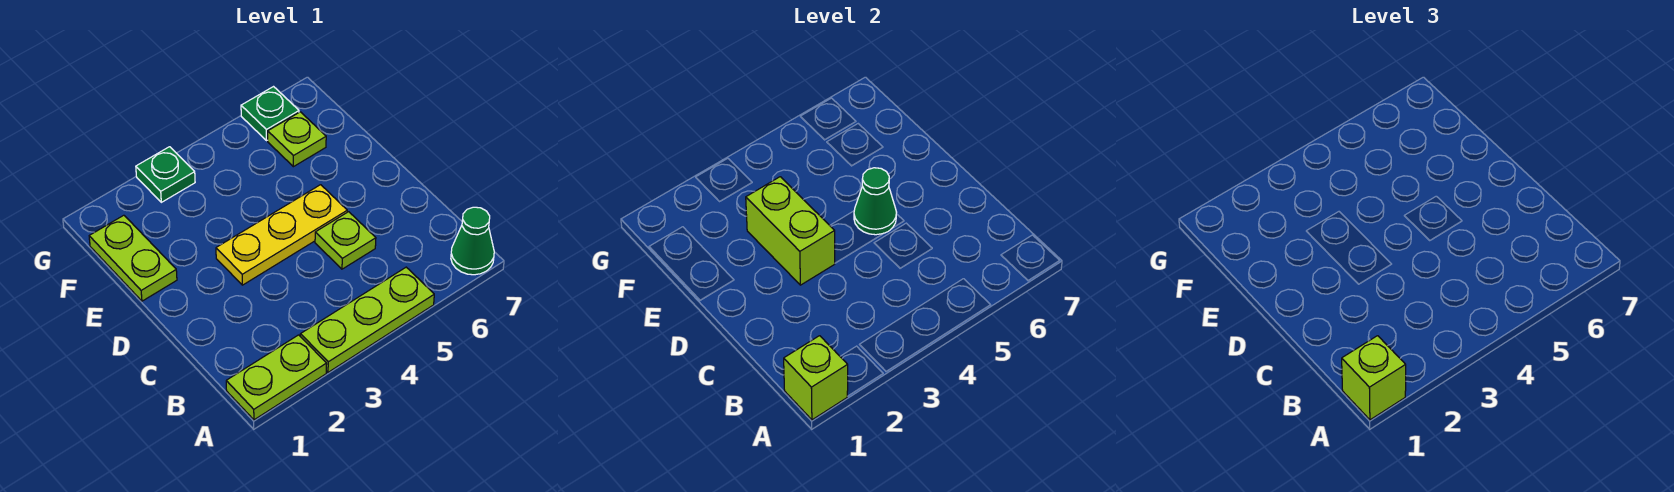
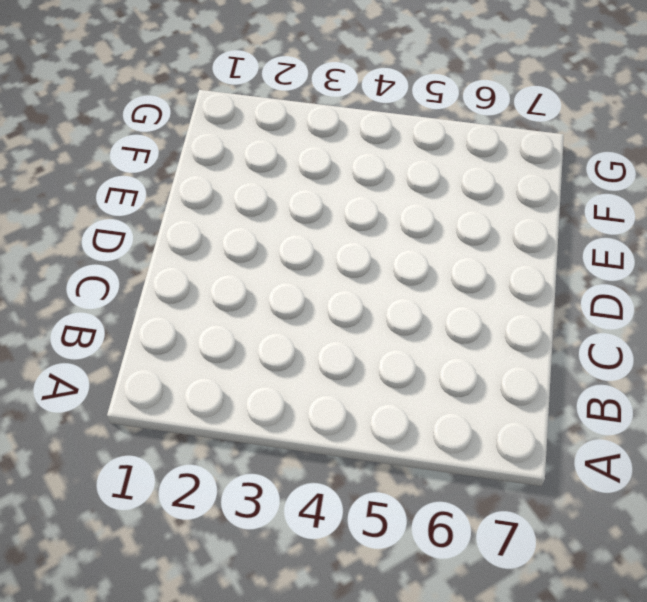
none -> lime 1x2 plate [226,335,327,420]
none -> lime 1x3 plate [300,267,434,372]
none -> green 1x1 cone [451,207,494,275]

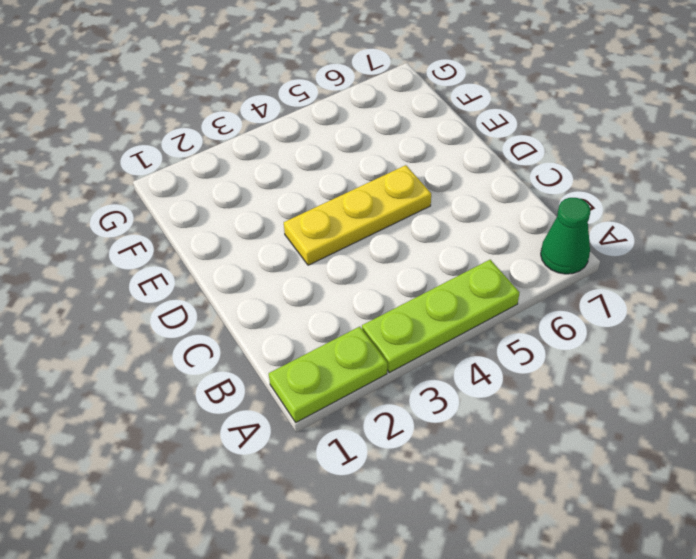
none -> lime 1x1 plate [315,212,376,269]
none -> lime 1x2 plate [89,215,177,301]
none -> lime 1x1 plate [268,112,326,167]

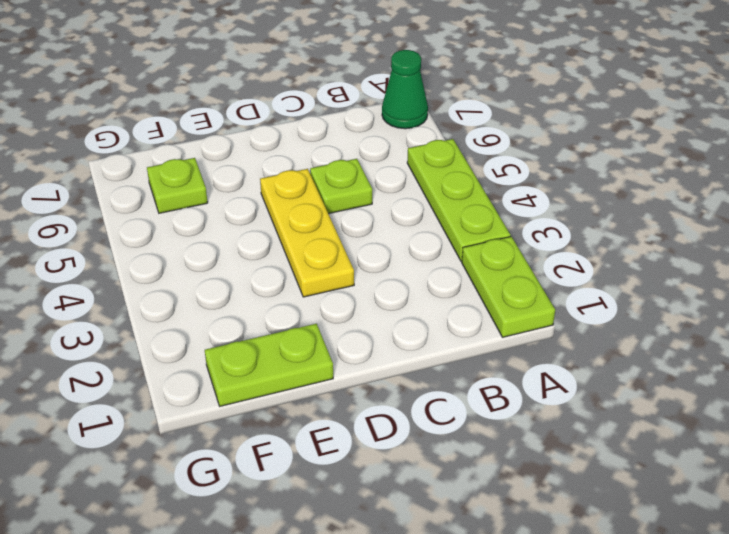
none -> green 1x1 plate [136,147,195,202]
none -> green 1x1 plate [241,87,299,141]
none -> lime 1x1 brick [784,336,848,420]

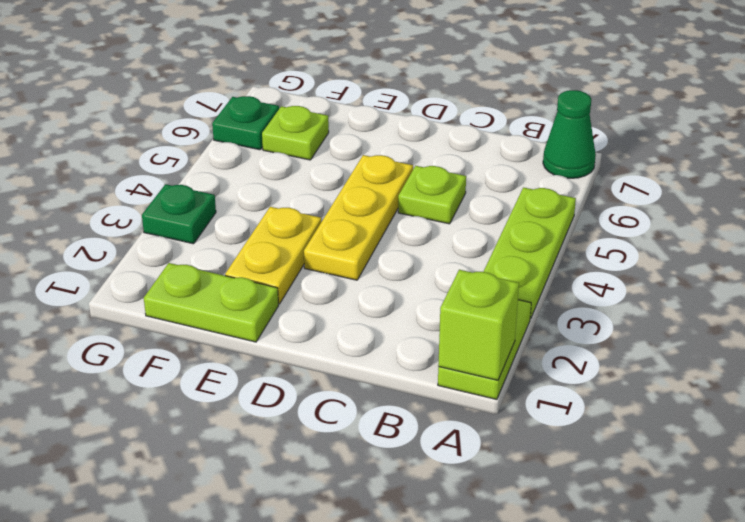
yellow 1x2 plate [225,207,321,304] -> none
none -> lime 1x2 brick [746,177,835,285]
none -> green 1x1 cone [854,168,896,235]
none -> lime 1x1 brick [1342,336,1406,420]

